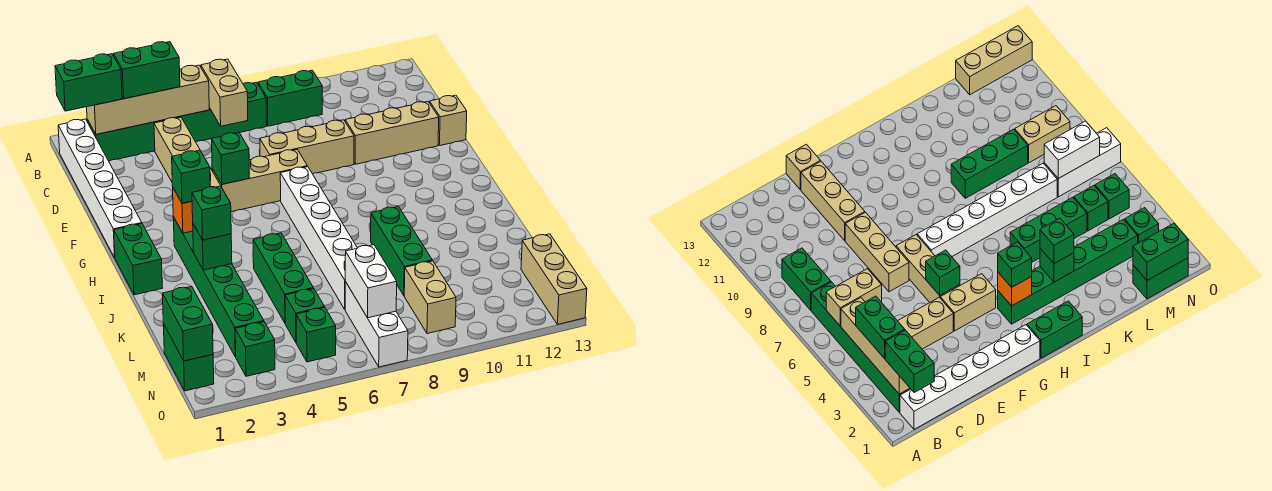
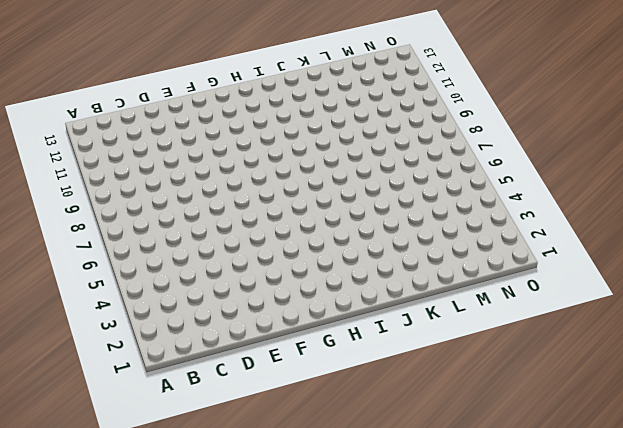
none -> white 1x6 brick [58,119,142,258]
none -> green 1x6 brick [87,82,266,161]
none -> green 1x2 brick [258,70,322,126]
none -> tan 1x3 brick [154,117,200,181]

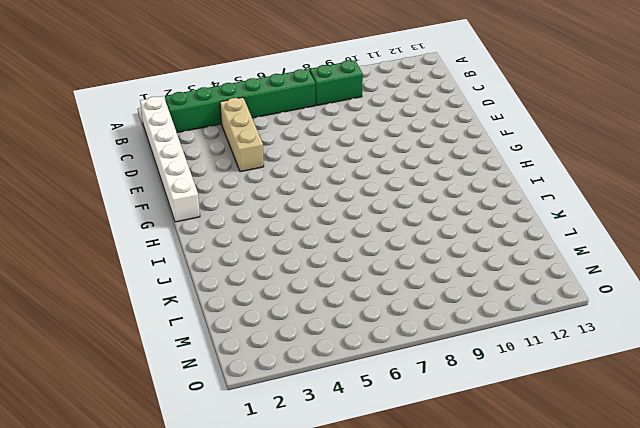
none -> tan 1x3 brick [260,120,354,174]
none -> tan 1x3 brick [345,102,439,164]
none -> tan 1x1 brick [430,95,467,146]
none -> tan 1x2 brick [940,274,996,331]

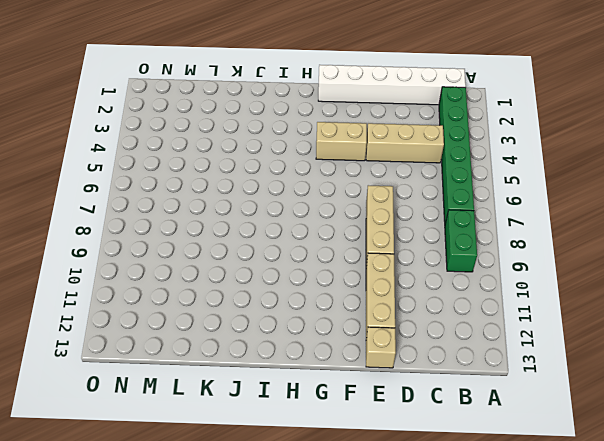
none -> tan 1x3 brick [212,150,307,212]
none -> white 1x6 brick [280,167,357,309]
none -> green 1x2 brick [114,224,162,295]
none -> green 1x6 brick [173,217,264,357]

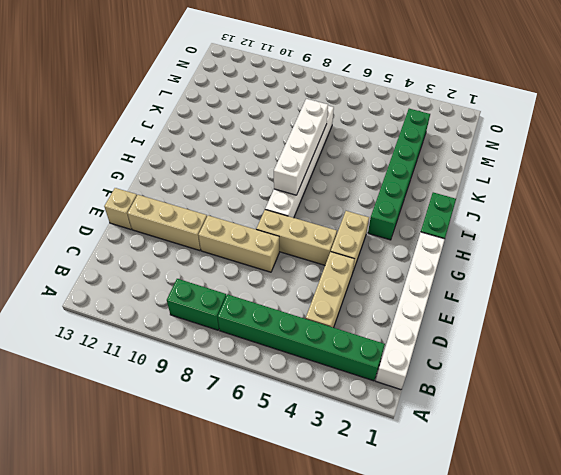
white 1x4 brick [274,99,328,195] -> none
none -> green 1x3 brick [253,233,313,323]
none -> green 1x3 brick [371,206,432,295]
none -> green 1x2 brick [163,324,214,391]
none -> green 1x1 brick [285,288,325,342]

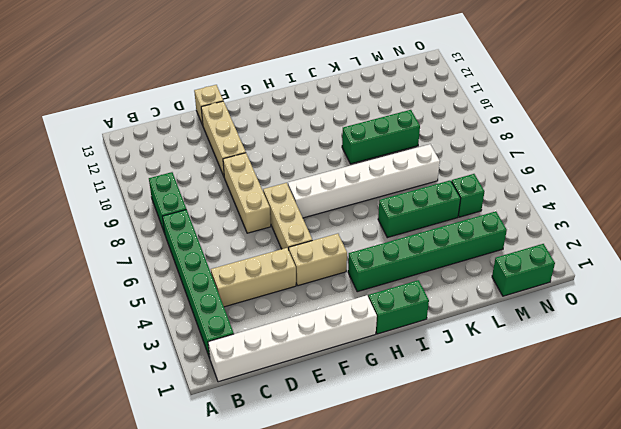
none -> white 1x3 brick [345,282,408,367]
none -> tan 1x2 brick [404,261,456,334]
none -> tan 1x3 brick [521,234,587,324]
none -> green 1x1 brick [235,322,275,376]

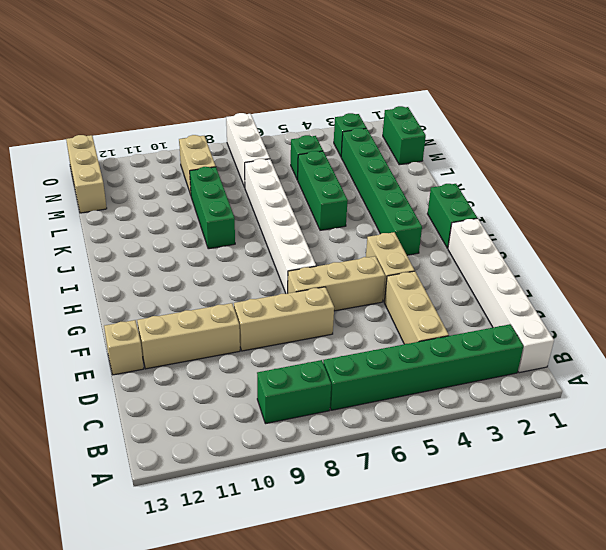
none -> green 1x1 brick [296,308,336,362]
none -> tan 1x4 brick [87,65,209,134]
none -> tan 1x2 brick [201,59,248,126]
none -> green 1x1 brick [212,133,249,184]

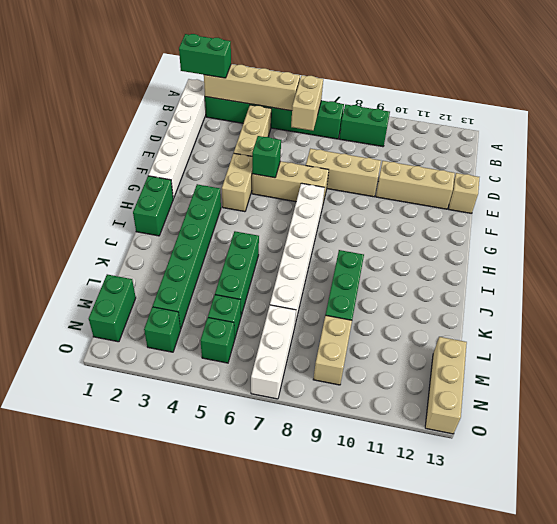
none -> orange 1x1 brick [173,188,193,233]
none -> green 1x1 brick [193,224,232,270]
none -> green 1x2 brick [162,286,213,361]
none -> white 1x2 brick [345,245,397,318]

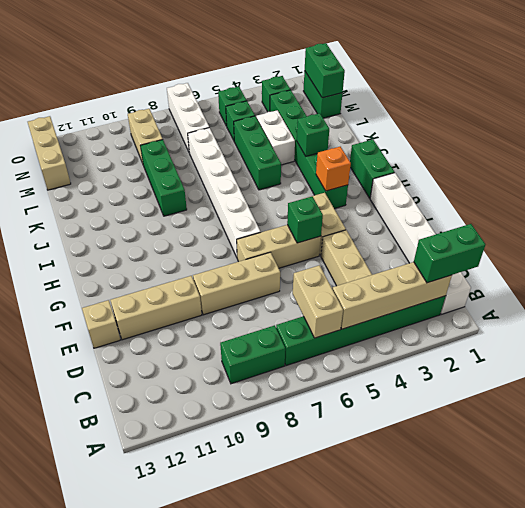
white 1x2 brick [256,110,295,165] -> white 1x2 brick moved to [345,245,397,318]
none -> green 1x2 brick [114,42,180,99]
none -> green 1x1 brick [172,150,210,203]
none -> green 1x1 brick [192,186,231,240]

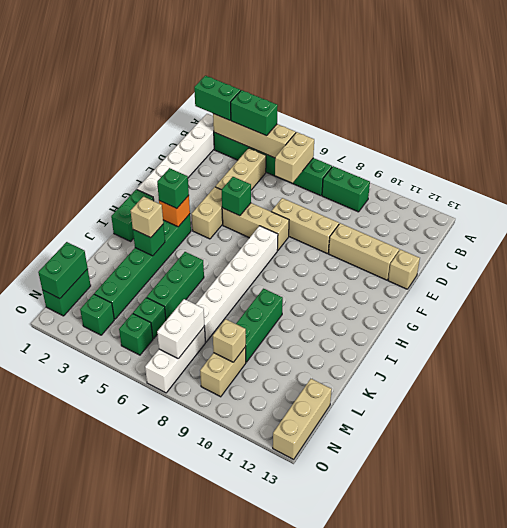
tan 1x1 brick [131,197,163,238] -> green 1x1 brick [192,186,231,240]
tan 1x1 brick [213,319,246,362] -> none

